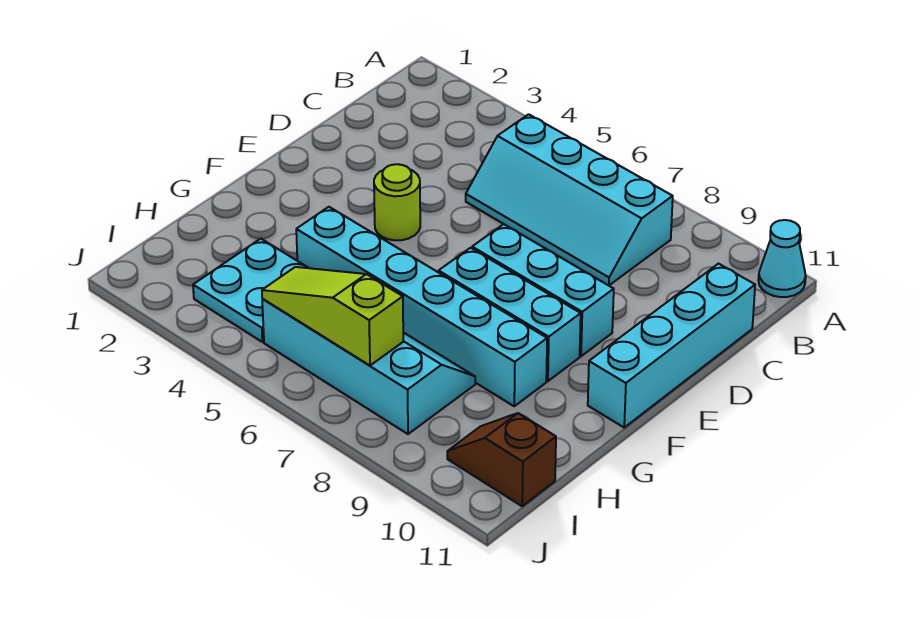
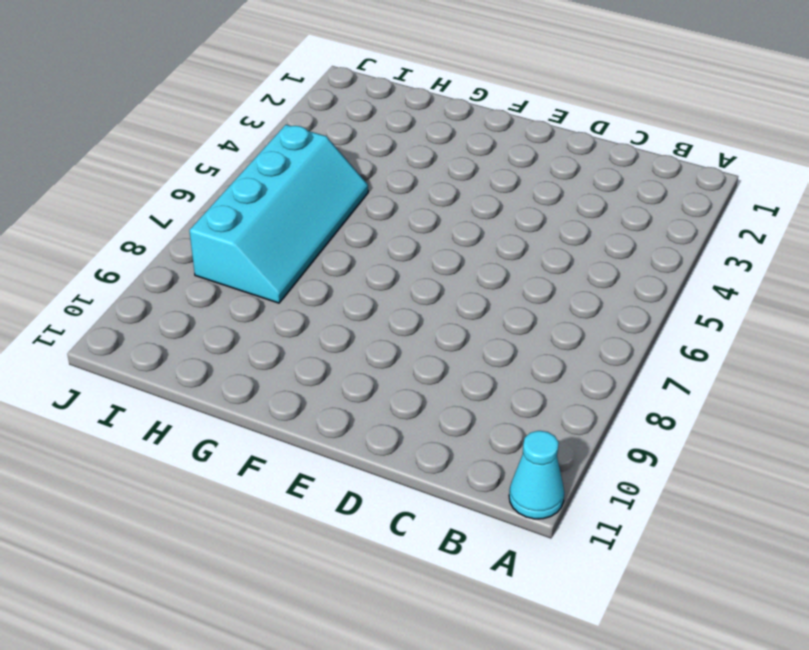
none -> cyan 2x4 slope [466,114,673,286]
none -> cyan 1x4 brick [588,264,755,427]

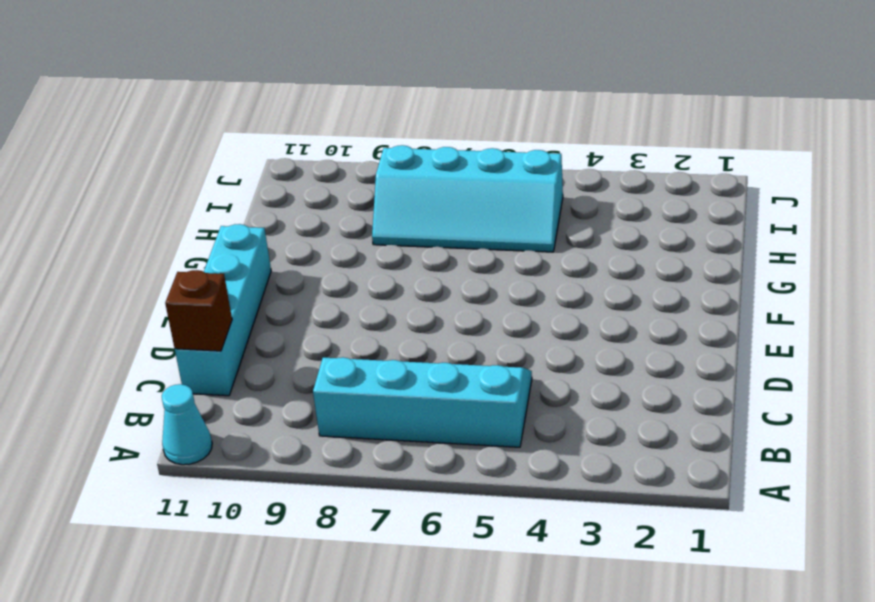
brown 1x1 brick [165,270,232,351] -> none
none -> lime 1x1 round brick [374,164,420,240]
none -> cyan 1x3 brick [472,224,614,356]

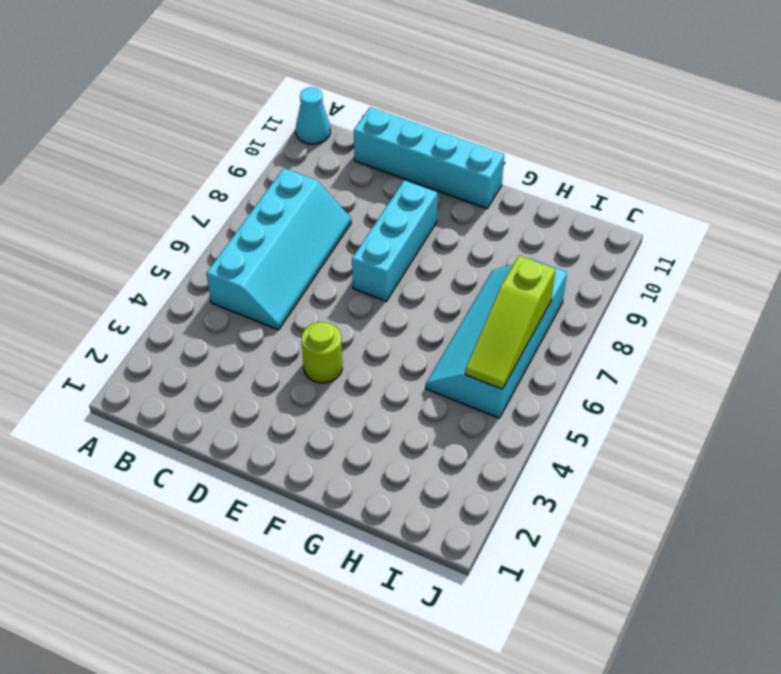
none -> cyan 1x3 brick [439,248,581,381]
none -> cyan 1x6 brick [296,207,547,406]

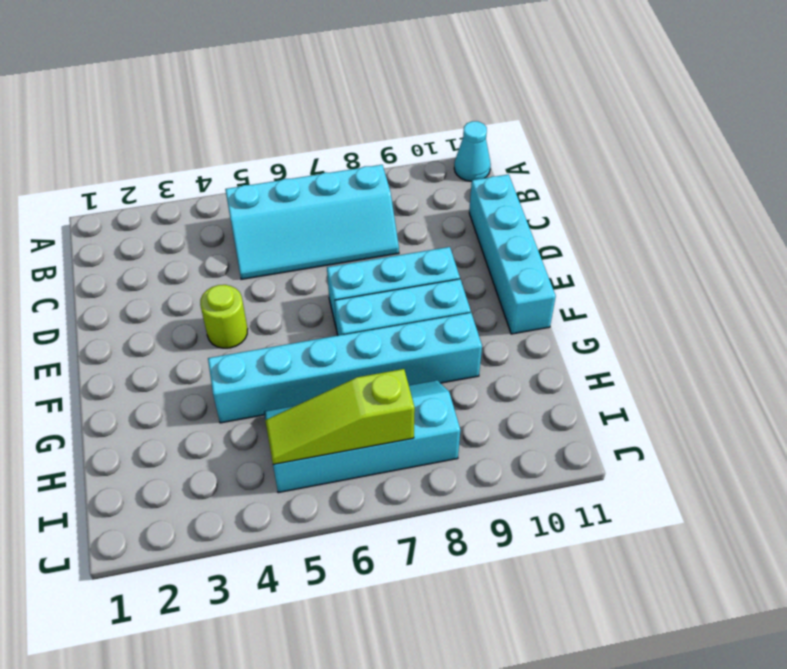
none -> cyan 2x2 plate [193,239,308,342]
none -> brown 1x2 slope [447,413,556,506]

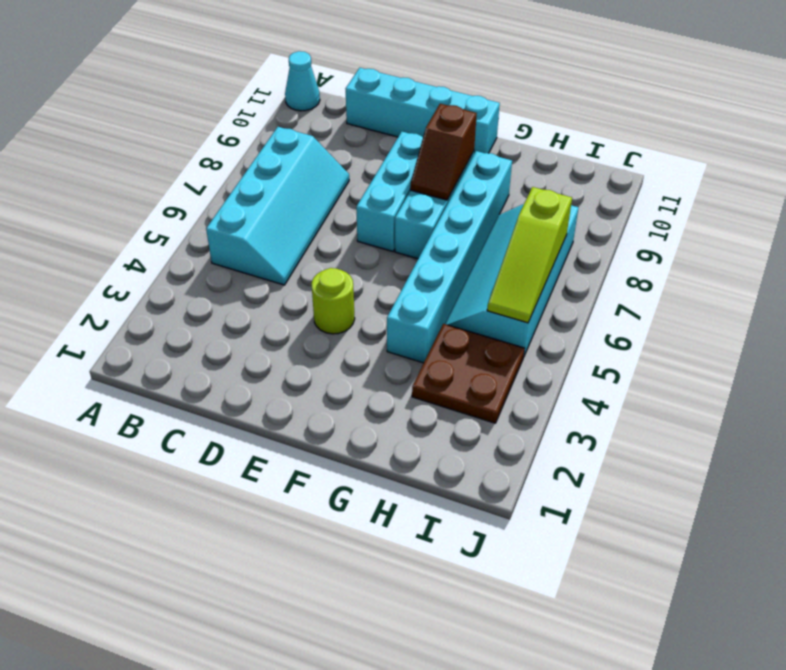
brown 1x2 slope [410,104,477,200] -> brown 1x2 slope moved to [447,413,556,506]
brown 2x2 plate [412,324,524,423] -> cyan 2x2 plate [193,239,308,342]

